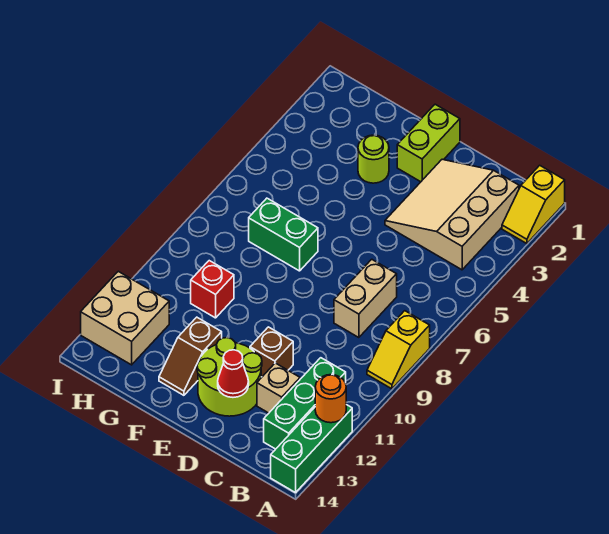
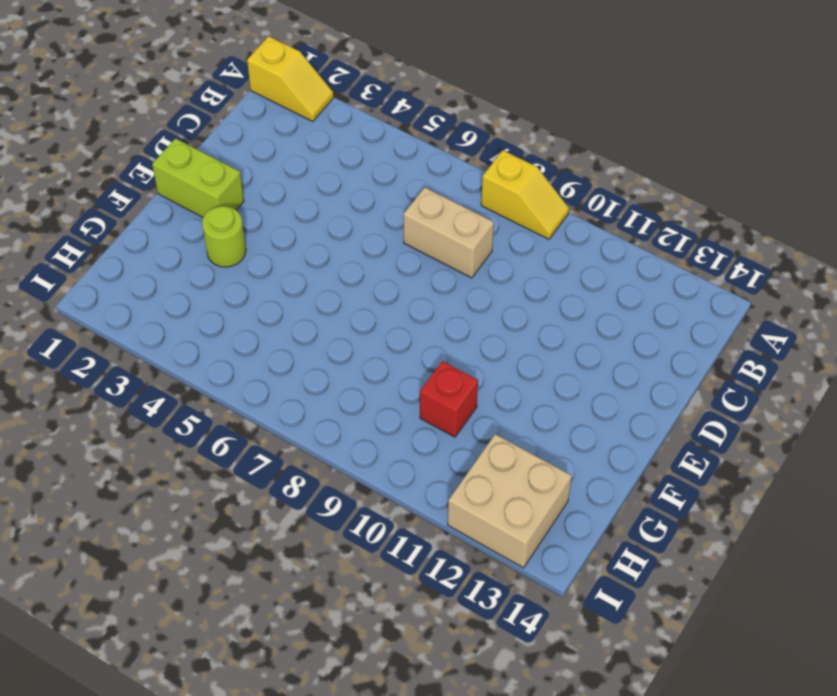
none -> green 1x3 brick [271,405,352,493]
none -> tan 3x3 slope [385,159,519,270]
none -> green 1x3 brick [264,358,346,449]

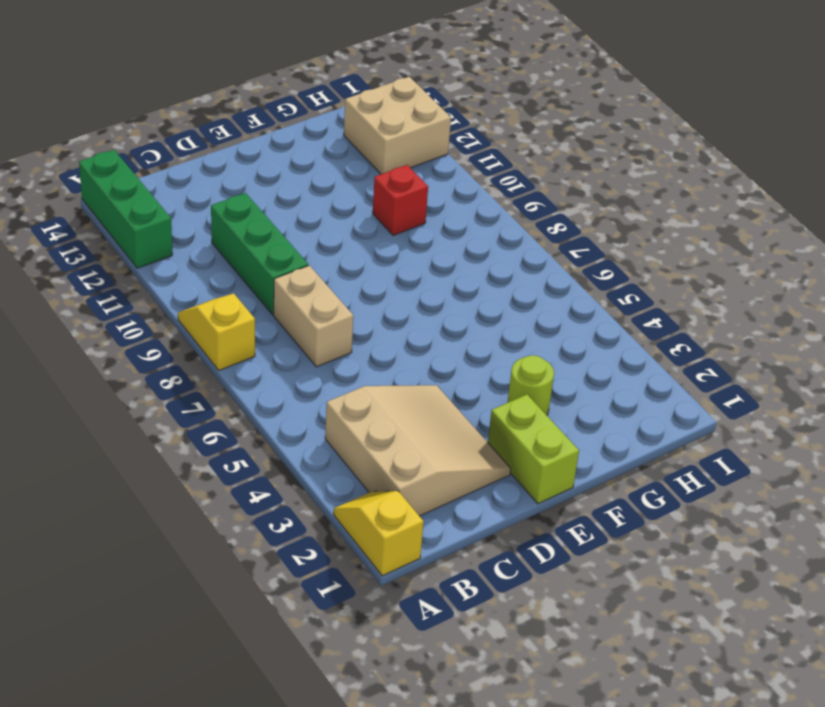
green 1x3 brick [211,193,308,315] -> green 1x3 brick moved to [264,358,346,449]
none -> tan 1x1 brick [257,363,300,413]
none -> brown 1x1 brick [250,327,293,377]
none -> lime 2x2 round brick [197,338,262,416]

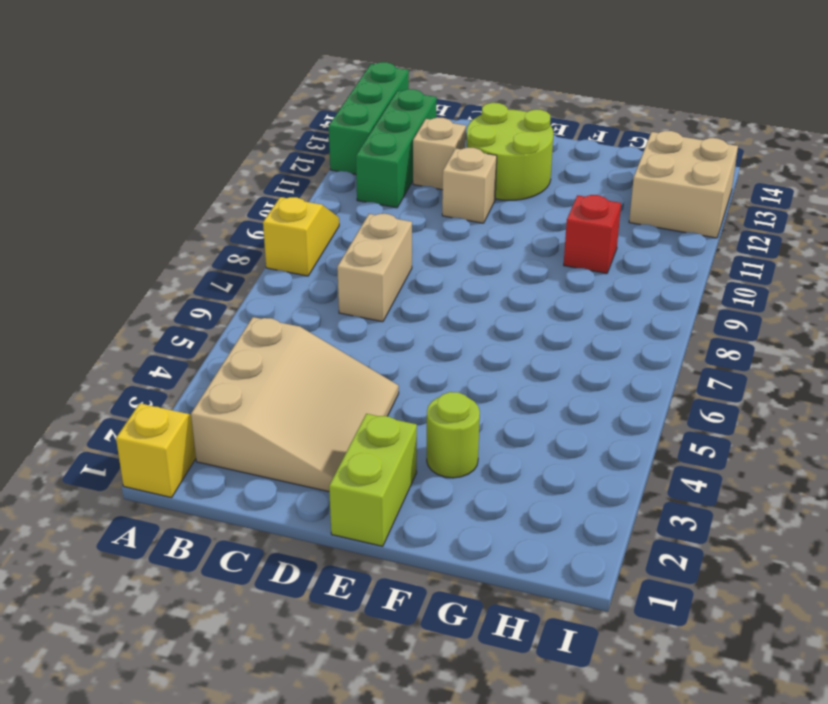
tan 1x1 brick [442,148,497,223] -> brown 1x1 brick [250,327,293,377]
none -> green 1x2 brick [249,198,318,271]
none -> brown 1x2 slope [159,317,222,395]
none -> orange 1x1 round brick [315,375,346,423]

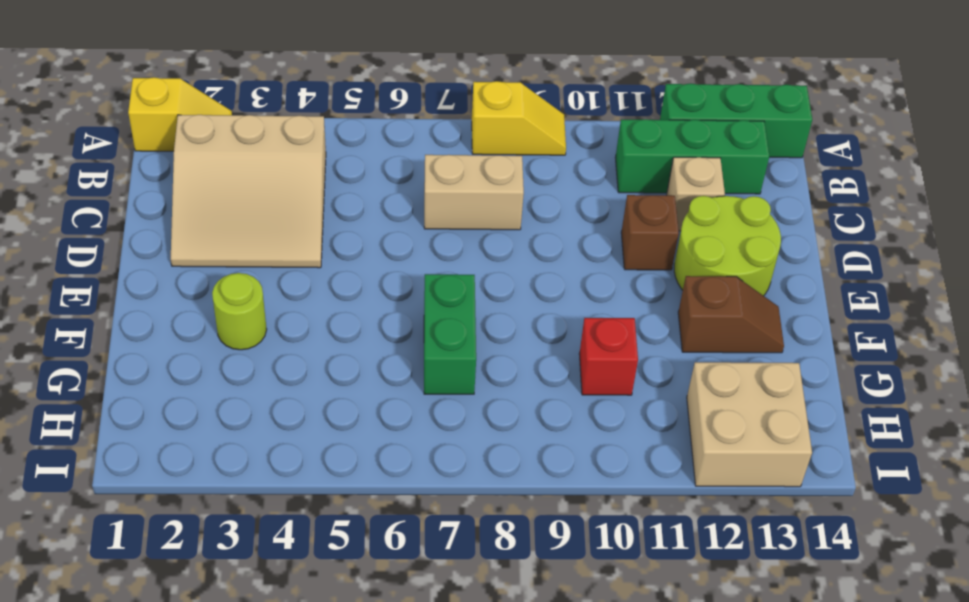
none -> lime 1x2 brick [397,104,460,182]
none -> orange 1x1 round brick [315,375,346,423]
none -> red 1x1 cone [218,350,249,397]

